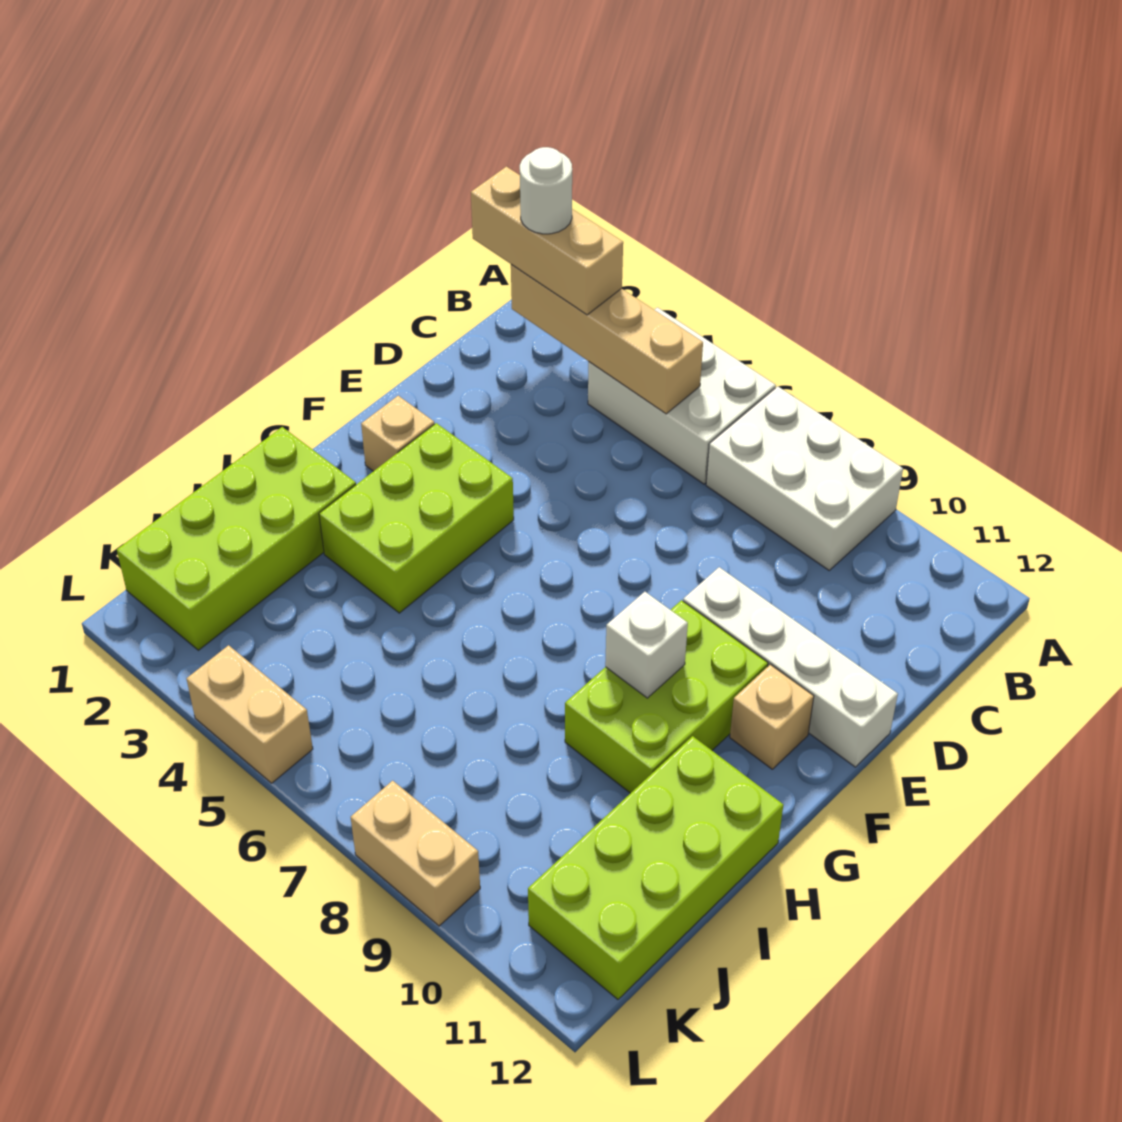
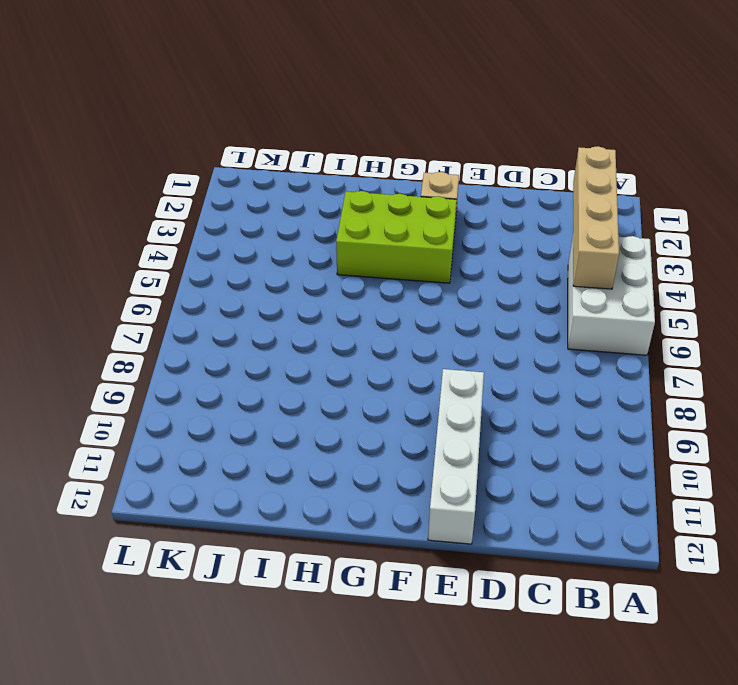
none -> white 2x3 brick [706,386,903,570]
none -> lime 2x3 brick [565,600,768,793]
none -> tan 1x1 brick [730,664,814,769]

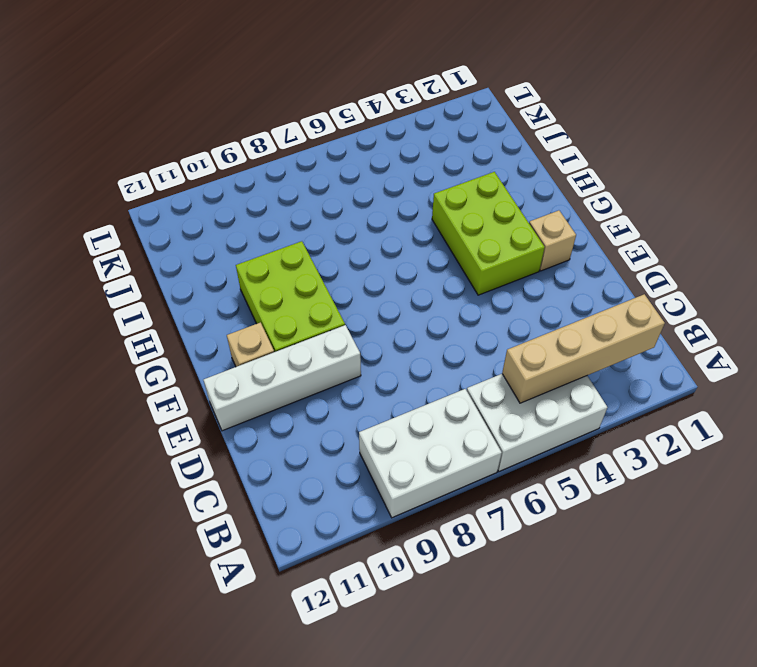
none -> lime 2x4 brick [117,427,356,650]
none -> lime 2x4 brick [528,736,783,999]
none -> tan 1x2 brick [187,645,313,783]

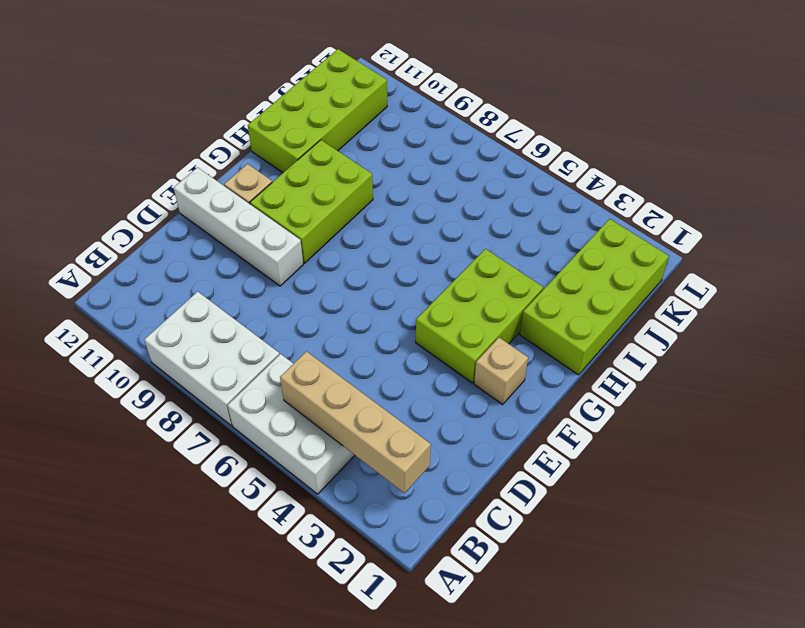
none -> tan 1x2 brick [187,645,313,783]
none -> tan 1x2 brick [351,781,480,926]
none -> white 1x1 brick [605,592,688,698]

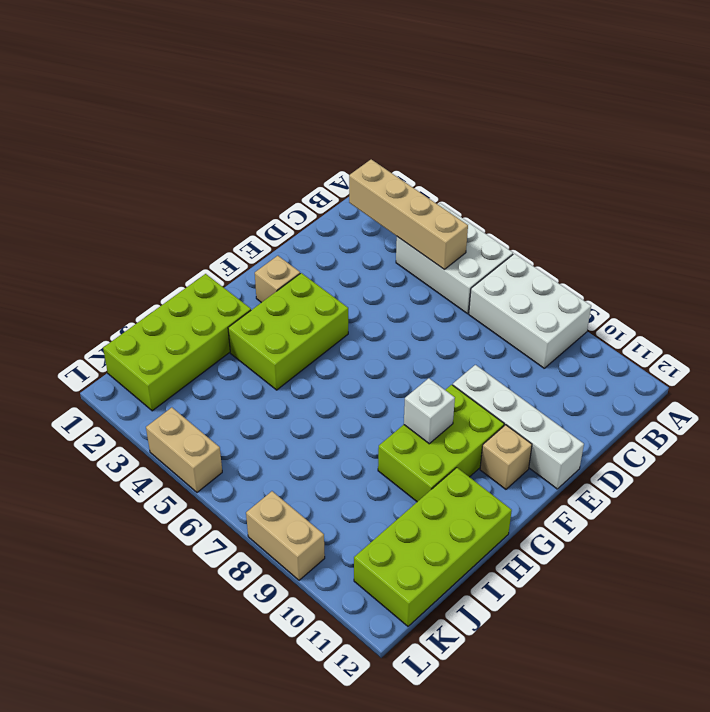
none -> tan 1x3 brick [471,167,623,315]
none -> white 1x1 round brick [520,147,572,234]

